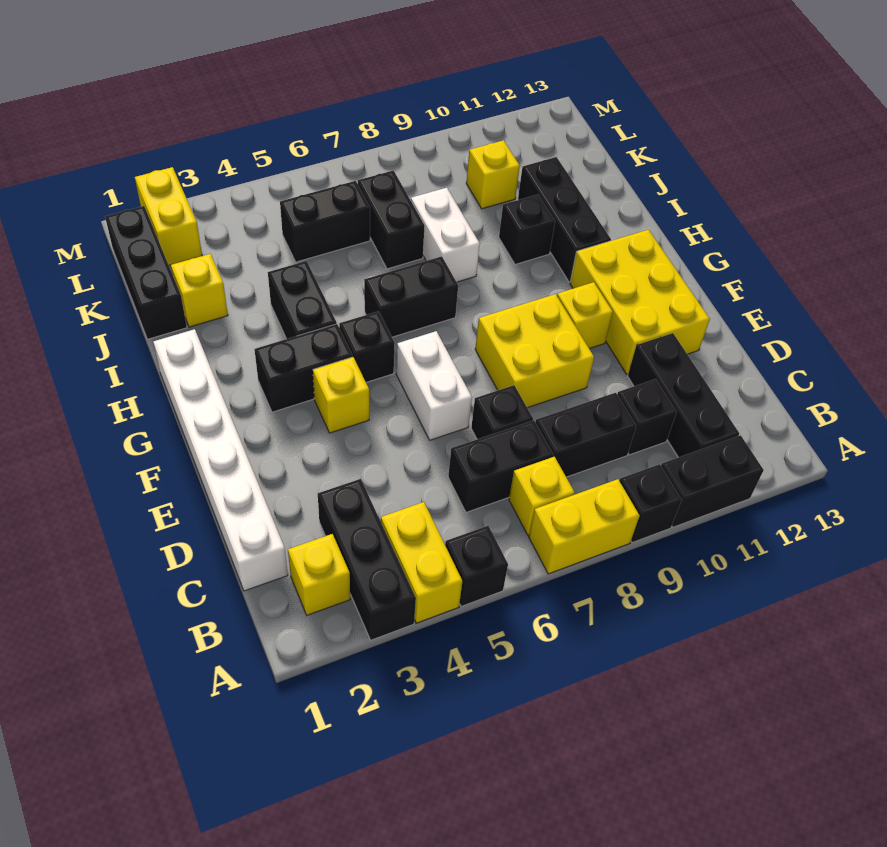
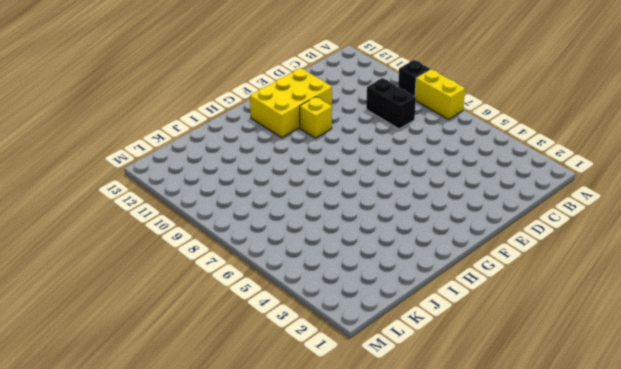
none -> black 1x3 brick [318,479,416,640]
none -> yellow 1x2 brick [381,502,462,623]
none -> black 1x1 brick [445,526,508,607]
none -> black 1x2 brick [661,435,764,527]

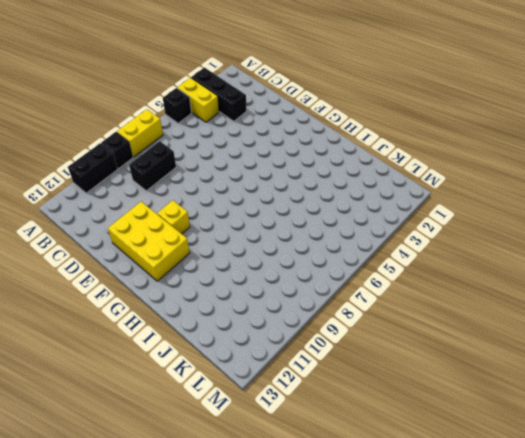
none -> yellow 1x1 brick [288,534,350,615]
none -> yellow 1x1 brick [509,457,575,535]
none -> black 1x3 brick [628,333,739,457]
none -> white 1x6 brick [153,329,288,591]

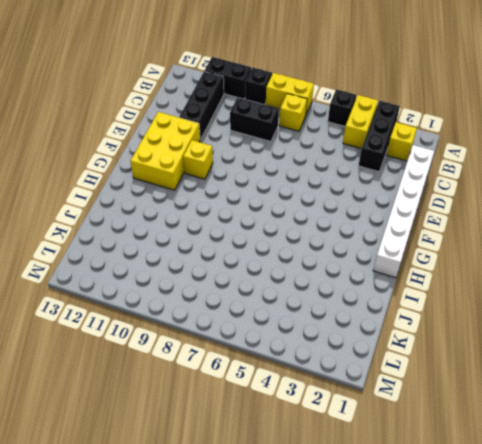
none -> black 1x2 brick [448,420,553,512]
none -> black 1x1 brick [617,379,677,455]
none -> black 1x1 brick [471,385,533,439]
none -> white 1x2 brick [396,331,472,440]

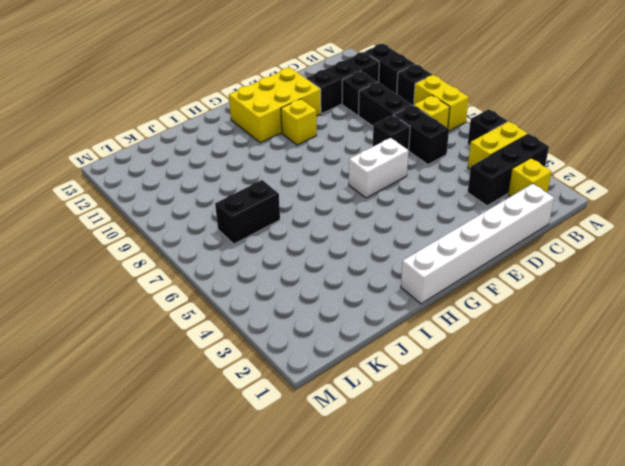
none -> yellow 2x2 brick [475,294,594,408]
none -> yellow 1x1 brick [313,357,369,433]
none -> black 1x2 brick [255,324,353,412]
none -> black 1x1 brick [339,311,395,382]

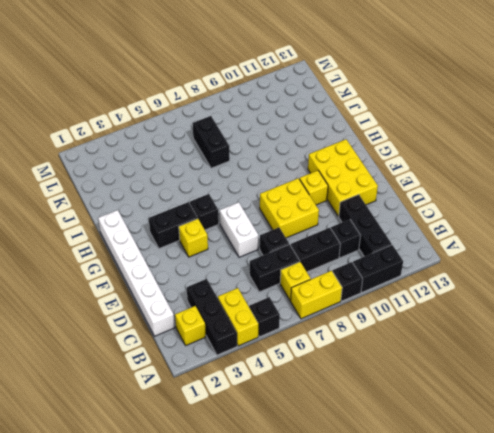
none -> black 1x2 brick [268,261,337,339]
none -> black 1x2 brick [364,256,458,337]
none -> black 1x3 brick [518,157,611,282]
none -> white 1x2 brick [411,188,480,282]

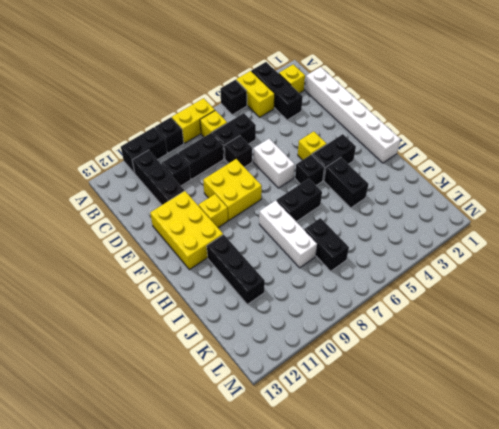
white 1x3 brick [259,200,317,268] -> white 1x2 brick [411,188,480,282]
none -> black 1x1 brick [499,195,555,265]
none -> black 1x3 brick [105,206,187,339]
none -> yellow 1x1 brick [171,254,228,327]
none -> black 1x2 brick [280,181,370,262]

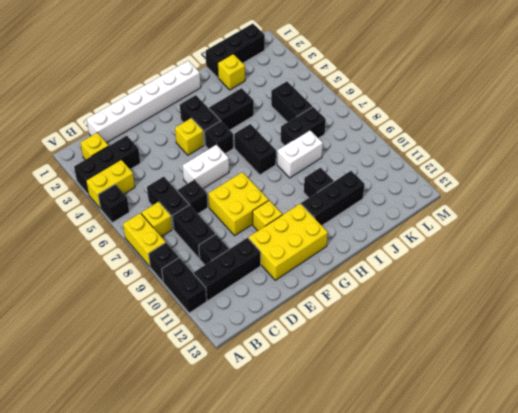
none -> yellow 1x1 brick [466,140,520,209]
none -> yellow 1x2 brick [135,167,202,265]

